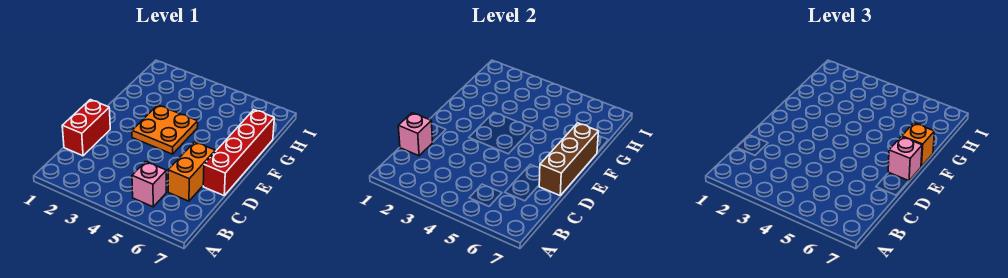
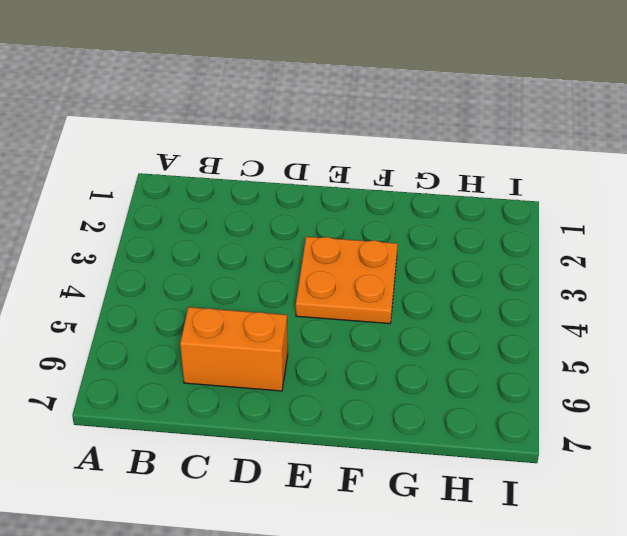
none -> pink 1x1 brick [132,161,166,207]
none -> red 1x2 brick [62,100,110,156]

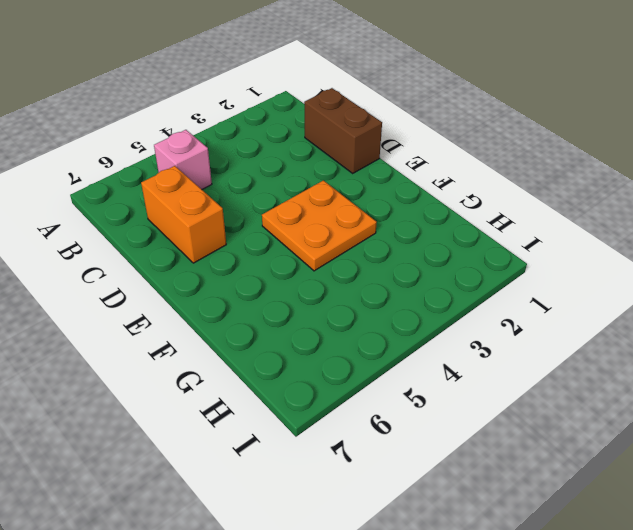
brown 1x2 brick [304,88,382,173] -> red 1x2 brick [62,100,110,156]
none -> red 1x4 brick [203,110,274,195]
none -> pink 1x1 brick [398,113,433,156]

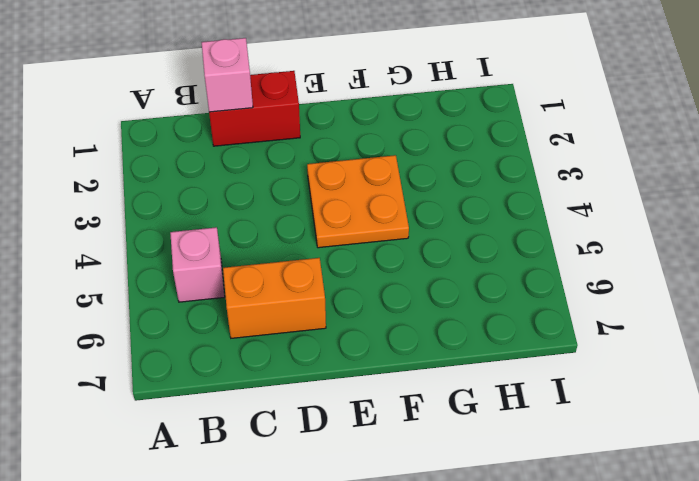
none -> red 1x4 brick [203,110,274,195]
none -> brown 1x3 brick [539,123,598,195]

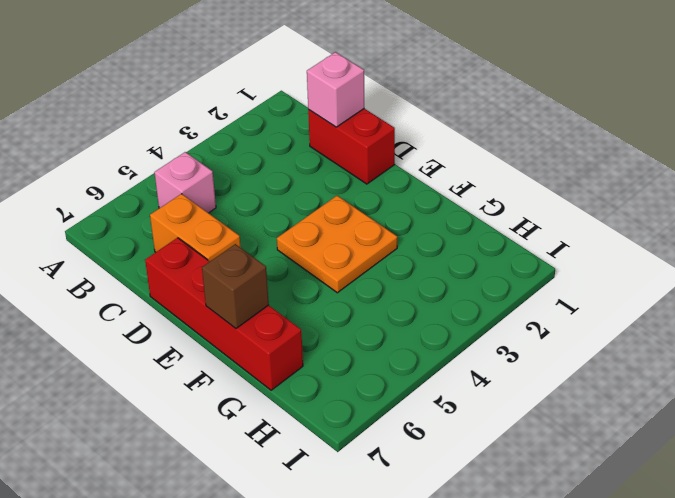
brown 1x1 brick [202,244,269,328] -> brown 1x3 brick [539,123,598,195]
none -> pink 1x1 brick [888,137,922,181]
none -> orange 1x1 brick [902,123,934,167]

